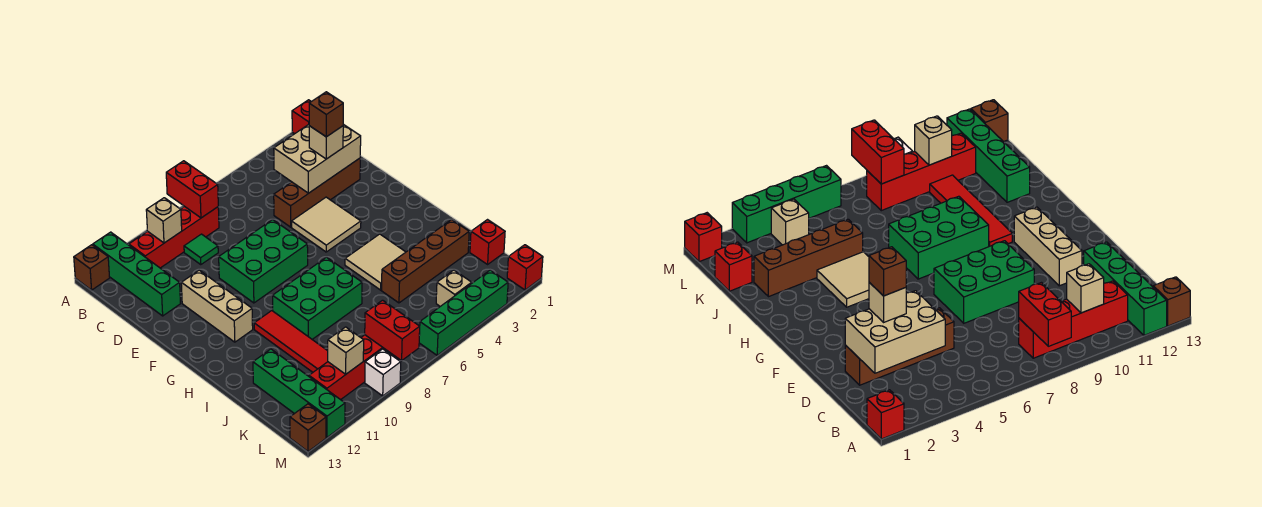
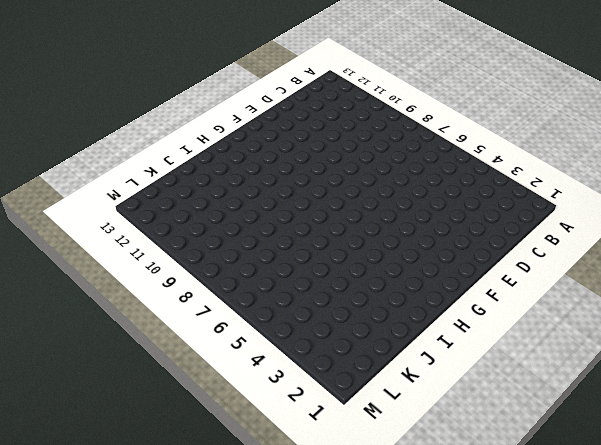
none -> red 1x1 brick [292,100,311,134]
none -> green 1x4 brick [93,232,180,316]
none -> brown 1x1 brick [74,245,110,290]

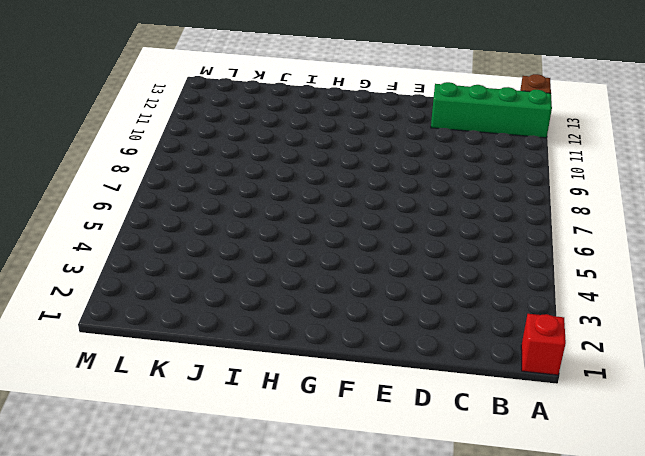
none -> red 1x4 brick [129,206,219,268]
none -> green 1x1 tile [184,234,218,265]
none -> brown 1x4 brick [274,158,360,227]

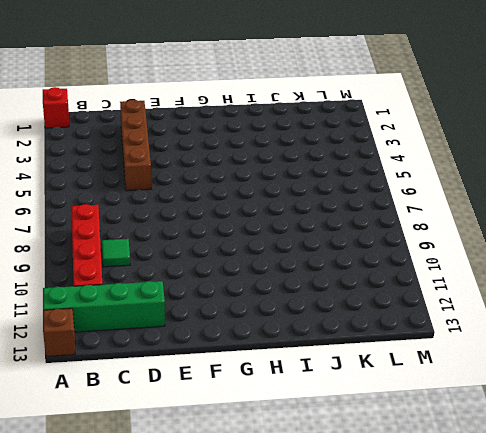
none -> tan 2x2 tile [292,197,361,252]
none -> green 2x3 brick [219,220,308,303]
none -> tan 1x3 brick [181,270,253,342]

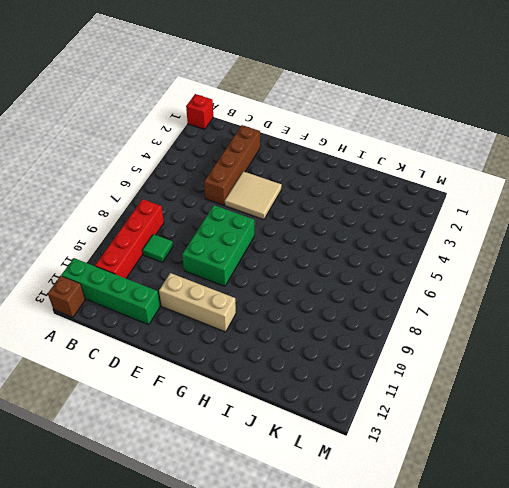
none -> tan 2x2 tile [345,234,405,290]
none -> green 2x3 brick [273,257,362,339]
none -> red 1x4 tile [254,311,328,372]

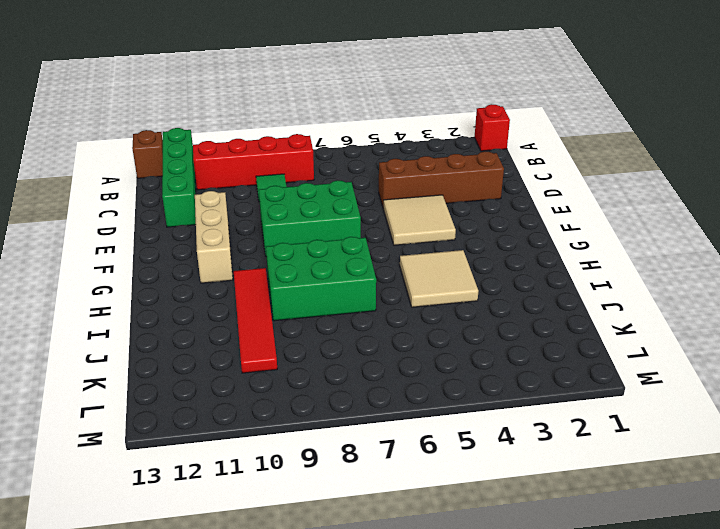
none -> brown 1x4 brick [381,220,469,303]
none -> green 1x4 brick [253,349,345,437]
none -> red 1x1 brick [470,220,505,264]

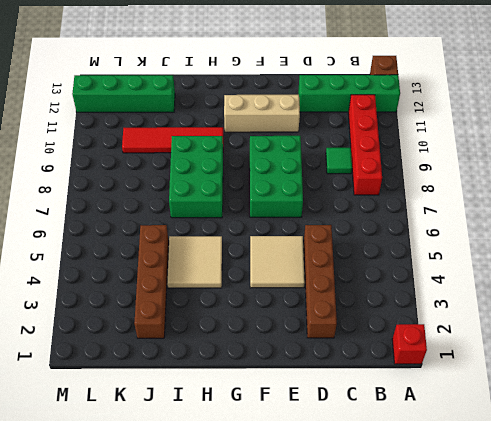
none -> red 1x1 brick [470,220,505,264]
none -> tan 1x1 brick [436,270,472,306]
none -> red 1x4 brick [309,335,397,400]

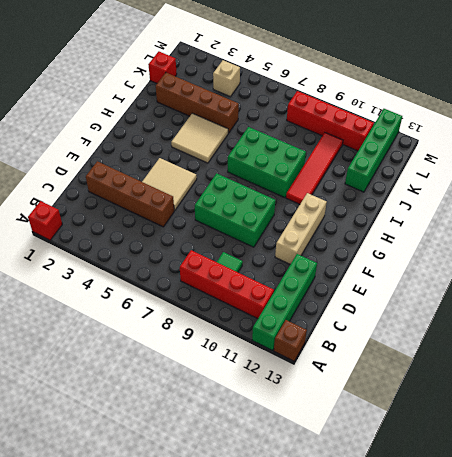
none -> red 1x1 brick [507,245,543,290]
none -> green 1x4 brick [419,270,508,355]
none -> white 1x1 brick [365,349,401,396]

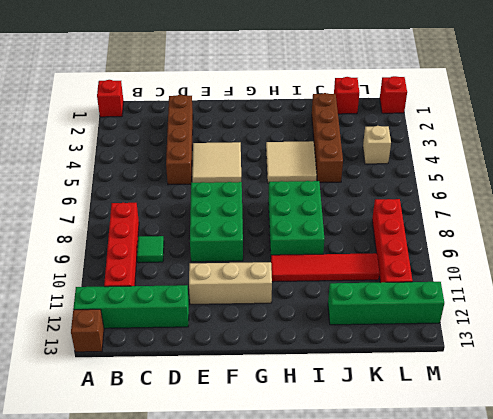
none -> green 1x4 brick [419,270,508,355]
none -> white 1x1 brick [365,349,401,396]
none -> brown 1x1 brick [290,404,326,451]

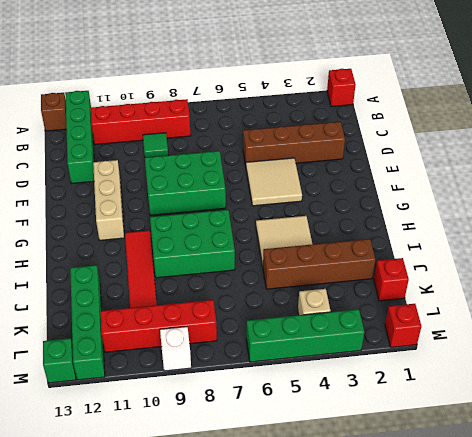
green 1x1 brick [43,338,76,383] -> brown 1x1 brick [290,404,326,451]
none -> red 1x2 brick [166,161,218,218]
none -> tan 1x1 brick [146,198,182,243]
none -> tan 2x3 brick [274,124,361,193]

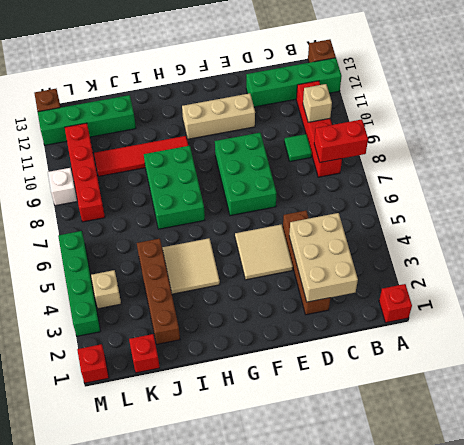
none -> red 1x2 brick [365,300,420,361]
none -> tan 1x1 brick [328,327,364,374]
none -> tan 1x1 brick [309,126,343,159]

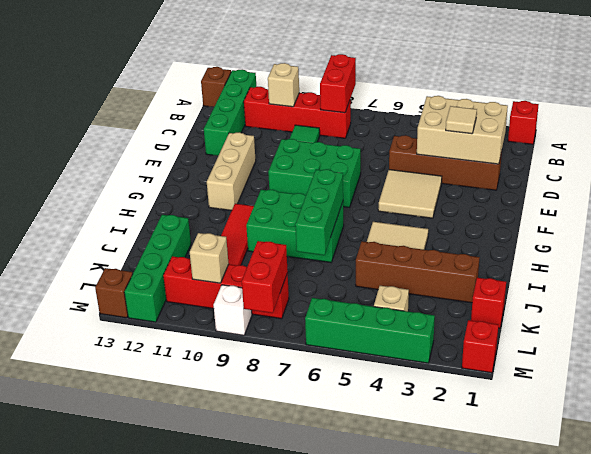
tan 1x1 tile [446,106,477,134] -> tan 1x1 brick [309,126,343,159]
green 1x3 brick [295,169,343,255] -> none
none -> brown 1x1 brick [309,92,343,137]

